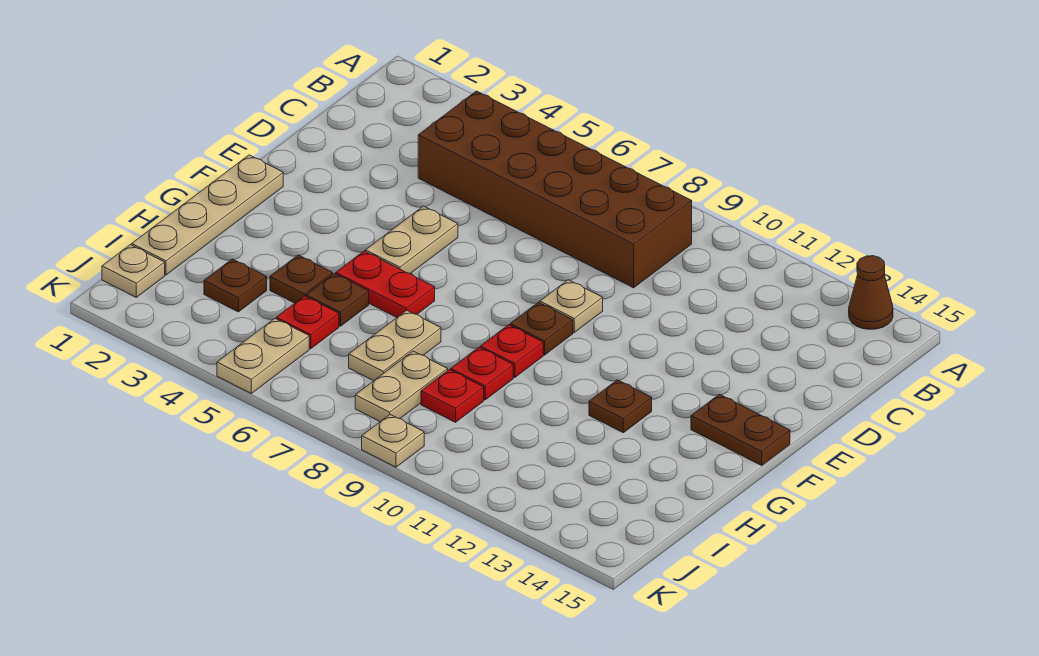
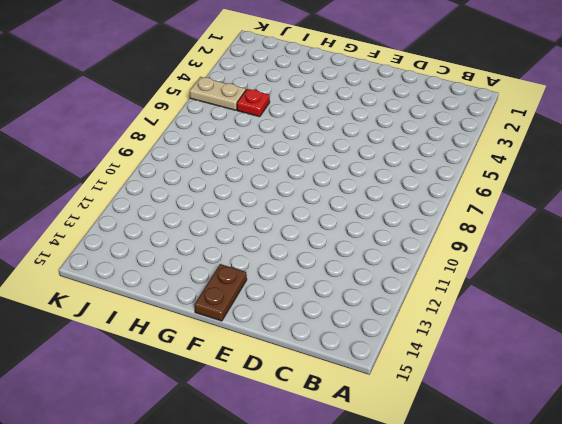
none -> brown 1x1 cone [849,256,893,329]
none -> brown 2x6 brick [418,91,692,288]
none -> tan 1x2 plate [365,206,458,274]

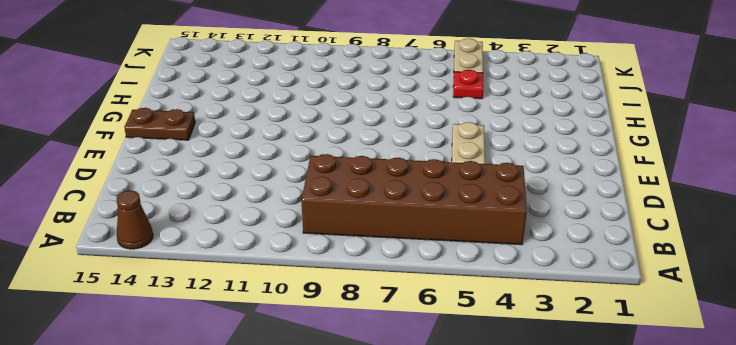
none -> tan 1x1 plate [540,280,603,332]
none -> tan 1x4 plate [132,155,283,275]
none -> brown 1x1 plate [510,302,573,355]

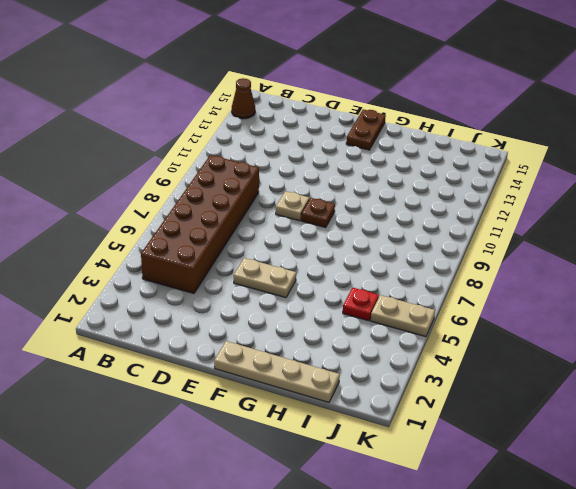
none -> red 1x2 plate [336,251,435,317]
none -> red 1x1 plate [480,325,543,377]
none -> brown 1x1 plate [589,380,652,433]

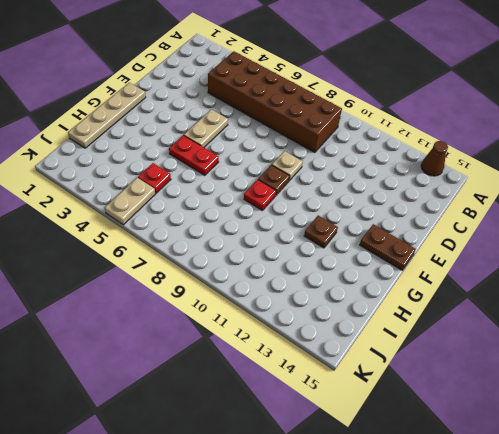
none -> brown 1x1 plate [270,255,333,303]
none -> brown 1x1 plate [306,273,369,326]
none -> tan 1x2 plate [349,310,441,381]

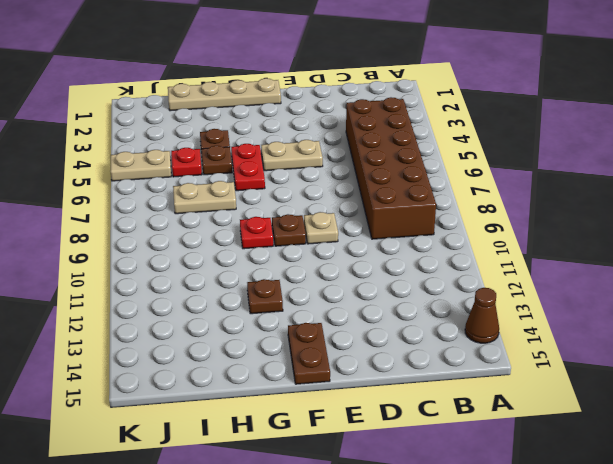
none -> red 1x1 plate [451,347,513,400]
none -> brown 1x1 plate [204,259,267,312]
none -> tan 1x2 plate [355,351,448,421]

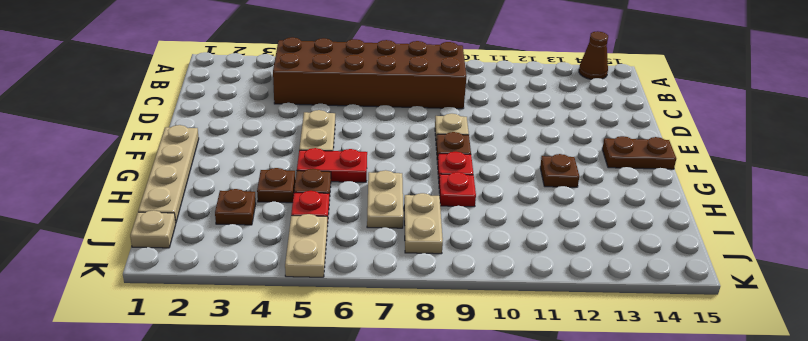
none -> red 1x1 plate [421,370,484,422]
none -> tan 1x1 plate [362,415,424,467]

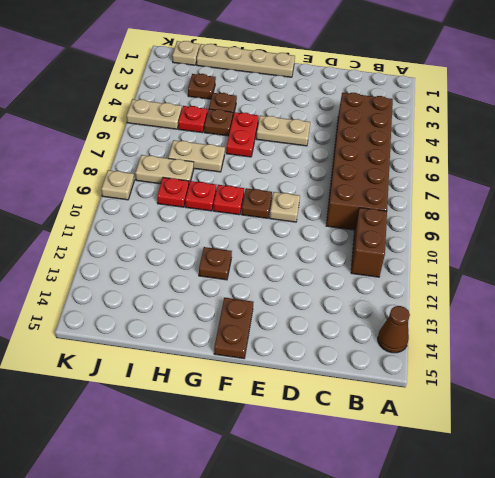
brown 1x2 brick [351,208,387,277] -> none

